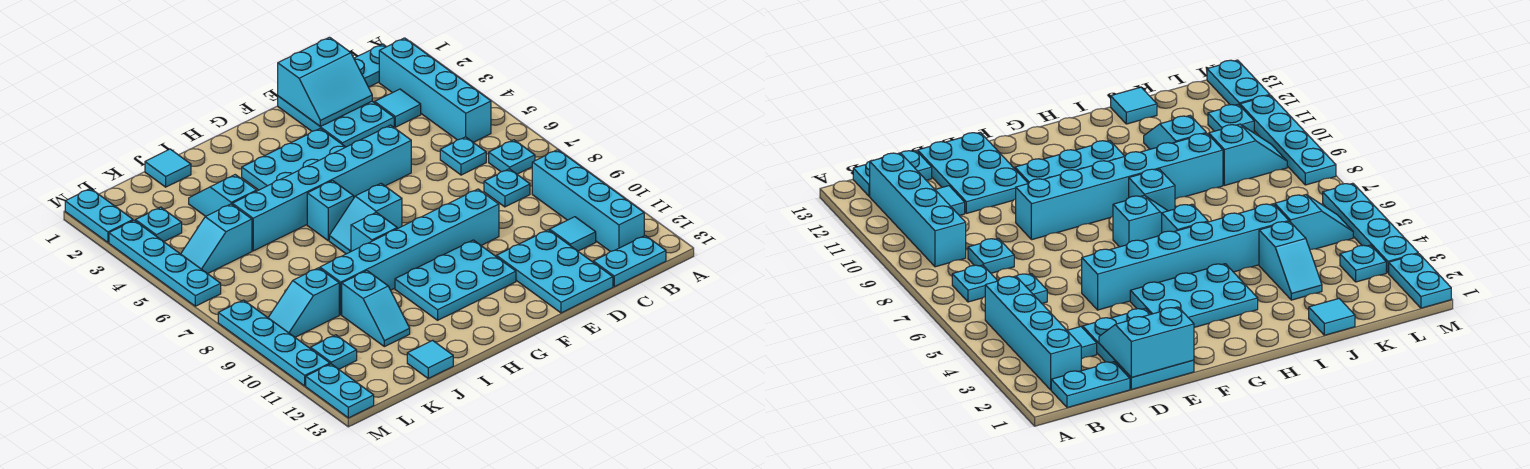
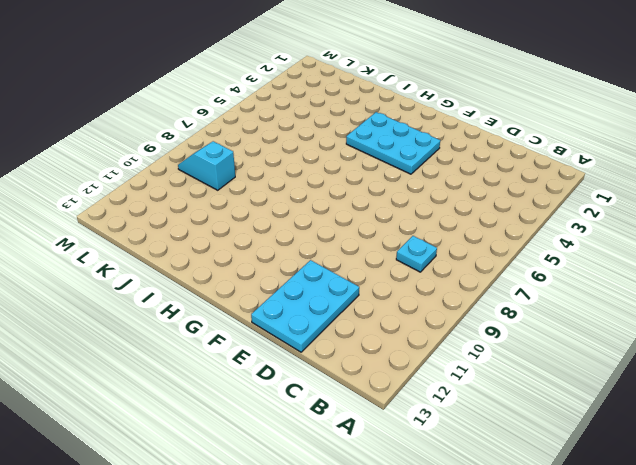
none -> cyan 1x2 plate [354,44,386,87]
none -> cyan 1x4 brick [379,38,491,142]
none -> cyan 1x1 plate [489,140,535,174]
none -> cyan 1x4 brick [532,150,644,252]

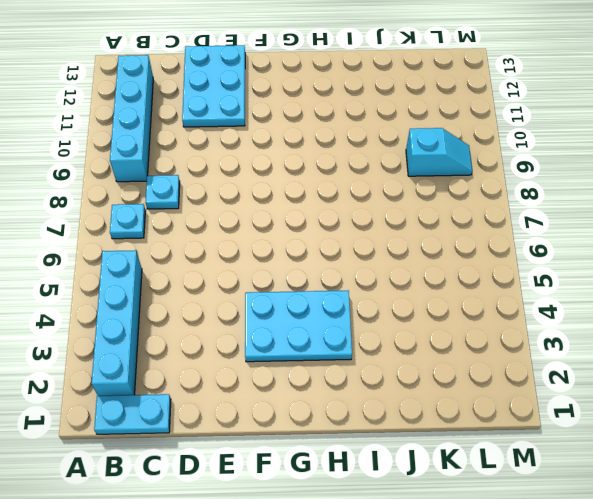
none -> cyan 1x2 plate [593,236,666,287]
none -> cyan 1x1 tile [375,89,421,127]
none -> cyan 1x1 plate [440,137,486,175]
none -> cyan 1x1 tile [550,217,596,251]

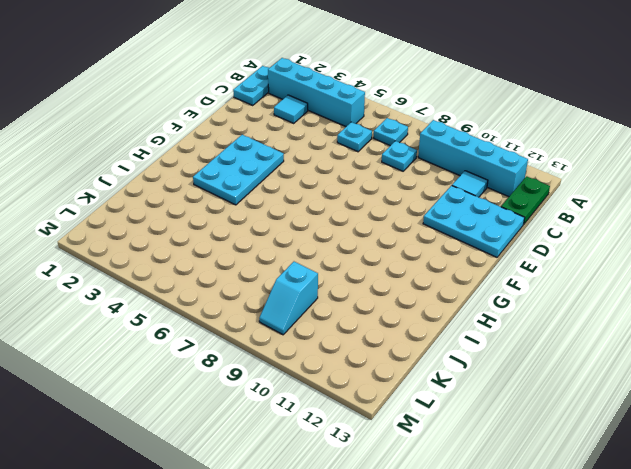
green 1x2 plate [501,176,550,224] -> cyan 1x2 plate [593,236,666,287]
none -> cyan 2x3 plate [278,96,394,147]
none -> cyan 1x6 brick [232,125,411,251]
none -> cyan 1x6 brick [320,189,499,315]
none -> cyan 2x3 plate [395,240,516,320]

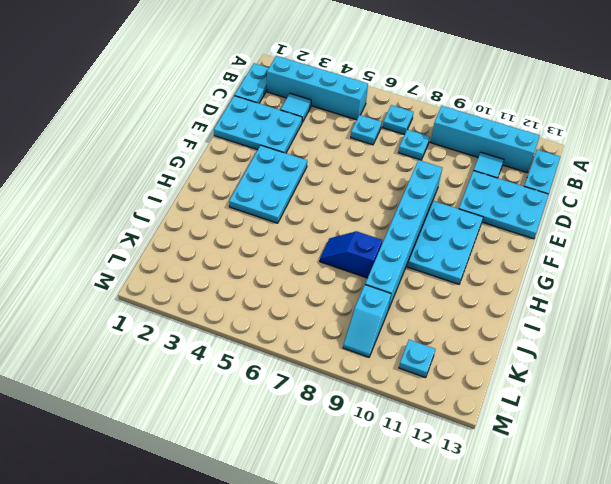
blue 1x2 slope [320,231,382,278] -> none
none -> cyan 1x6 brick [232,125,411,251]
none -> cyan 1x2 slope [329,184,402,254]
none -> cyan 1x1 brick [307,181,354,241]
none -> cyan 1x1 brick [351,212,397,251]

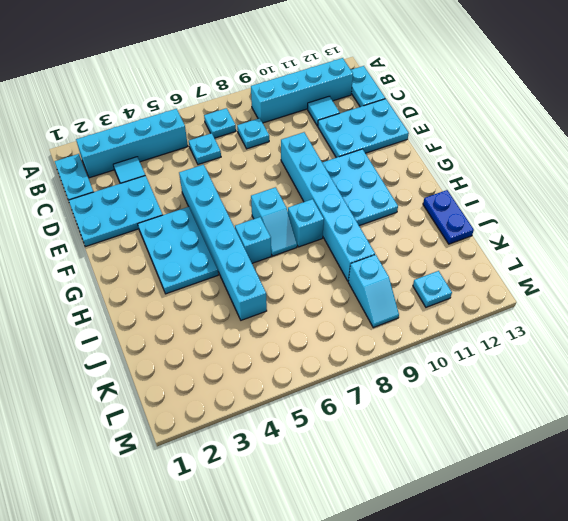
blue 1x2 plate [423,190,474,244] -> cyan 1x1 tile [407,340,453,378]
none -> cyan 1x1 tile [145,149,191,187]
none -> cyan 1x2 slope [189,175,257,216]
none -> cyan 1x2 slope [342,271,410,347]
none -> cyan 1x2 slope [181,204,252,274]

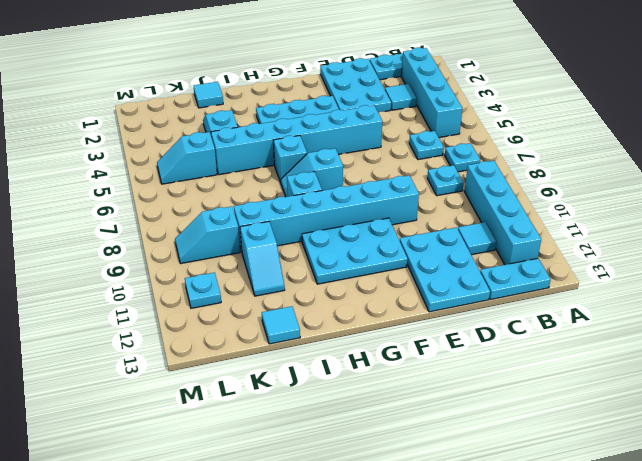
none -> cyan 1x1 plate [135,207,182,242]
none -> cyan 1x2 plate [65,189,133,242]
none -> cyan 1x4 plate [109,220,221,306]
none -> cyan 1x4 plate [218,300,330,386]

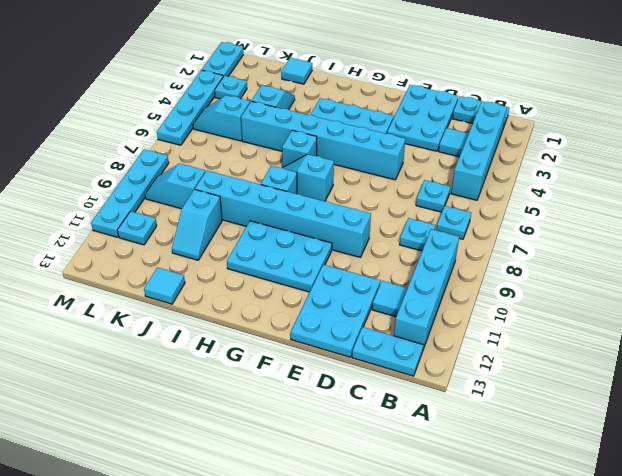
none -> cyan 1x2 plate [306,364,374,418]
none -> cyan 2x2 slope [278,37,372,126]

